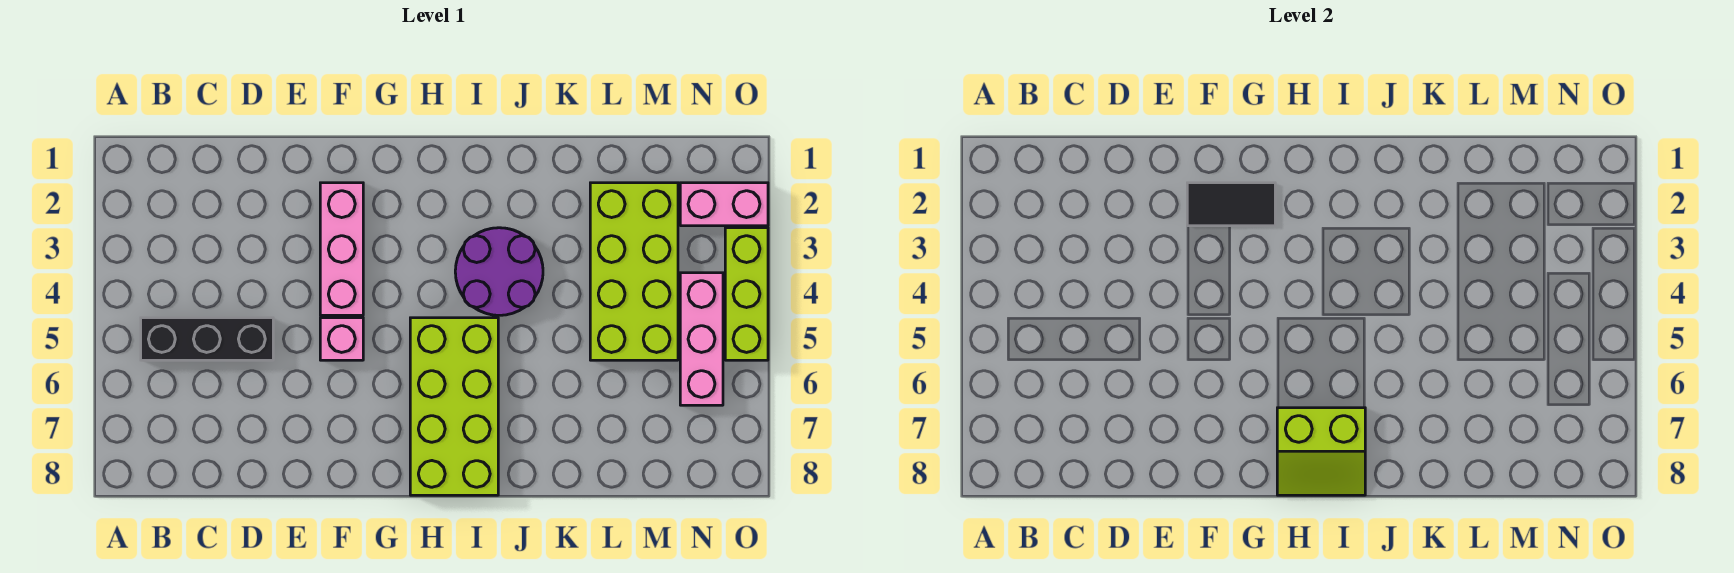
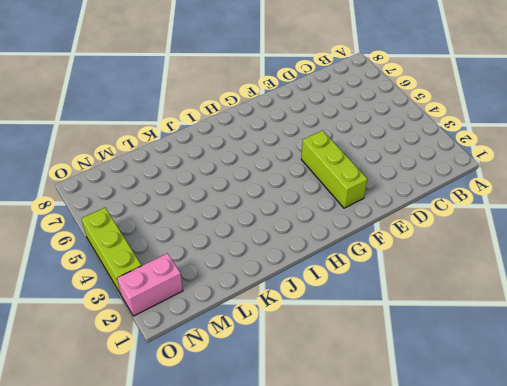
lime 1x3 brick [301,131,367,208] -> pink 1x3 brick [320,183,363,315]
none -> black 1x3 brick [141,318,273,360]
none -> pink 1x1 brick [320,318,363,360]

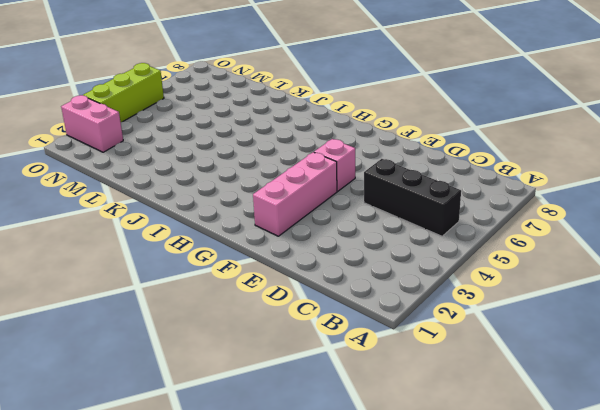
none -> lime 2x4 brick [410,318,498,495]
none -> purple 2x2 round brick [455,228,543,315]

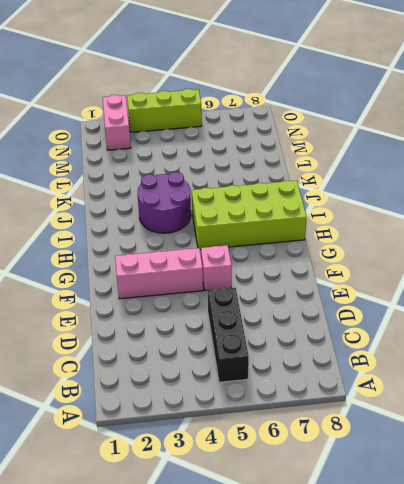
none -> lime 2x4 brick [590,183,678,360]
none -> pink 1x3 brick [680,273,723,405]

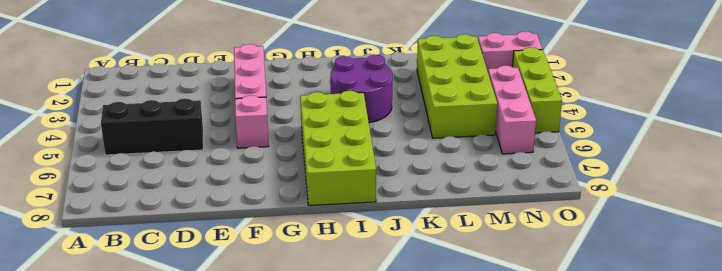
none -> black 1x2 tile [1187,183,1275,226]
none -> lime 2x2 slope [1277,408,1365,495]

